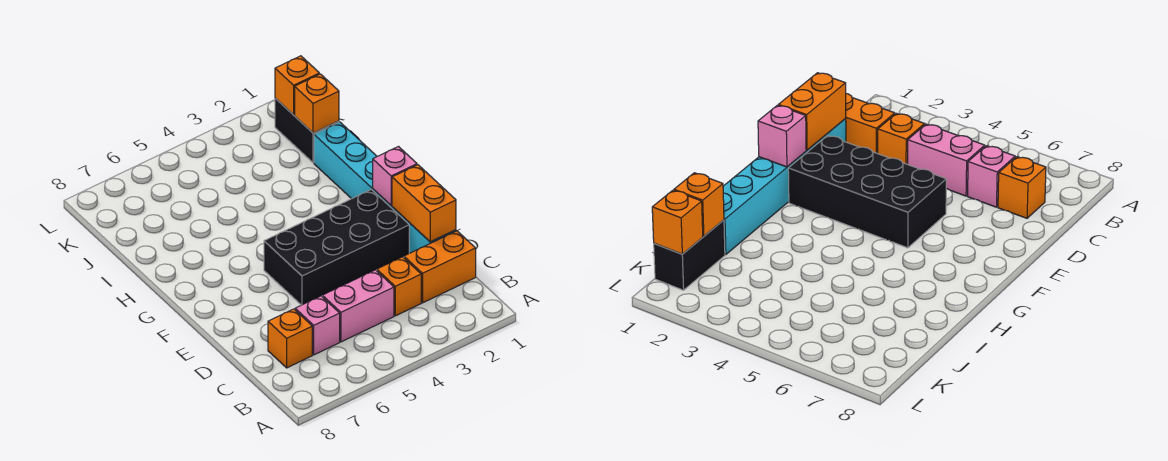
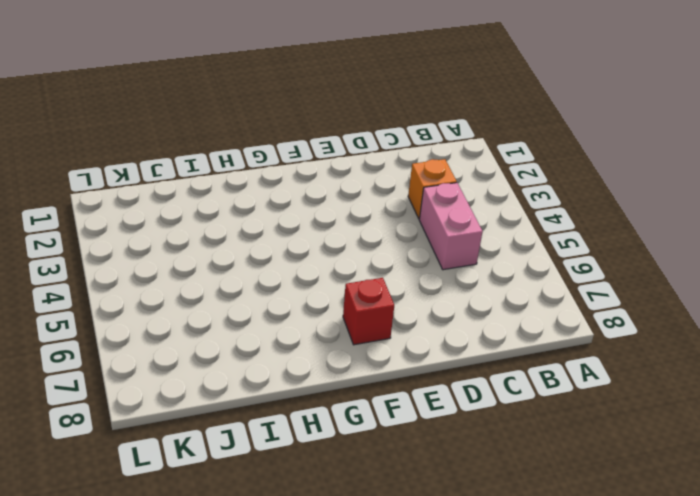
red 1x1 brick [343,278,394,345] -> none
none -> orange 1x2 brick [404,231,476,303]
none -> pink 1x1 brick [295,296,340,355]
none -> orange 1x1 brick [268,309,312,368]

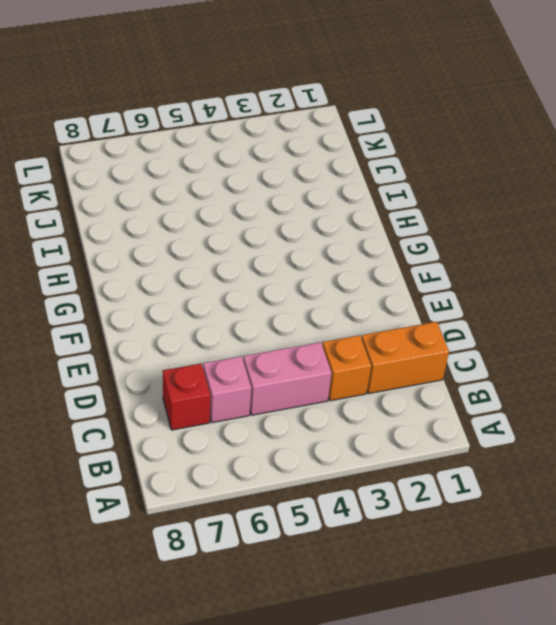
red 1x1 brick [163,364,210,430] -> orange 1x1 brick [268,309,312,368]
none -> cyan 1x6 brick [314,122,456,253]
none -> black 2x4 brick [264,190,409,305]
none -> black 1x2 brick [275,98,339,163]

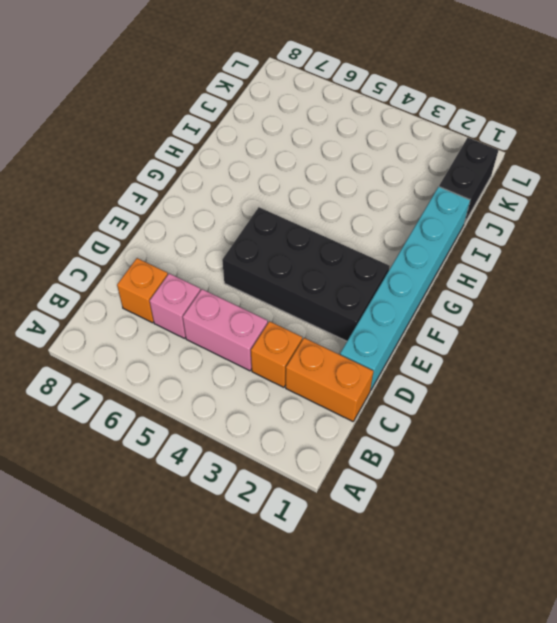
none -> orange 1x2 brick [392,165,456,242]
none -> pink 1x1 brick [373,147,417,205]
none -> orange 1x1 brick [295,74,339,133]

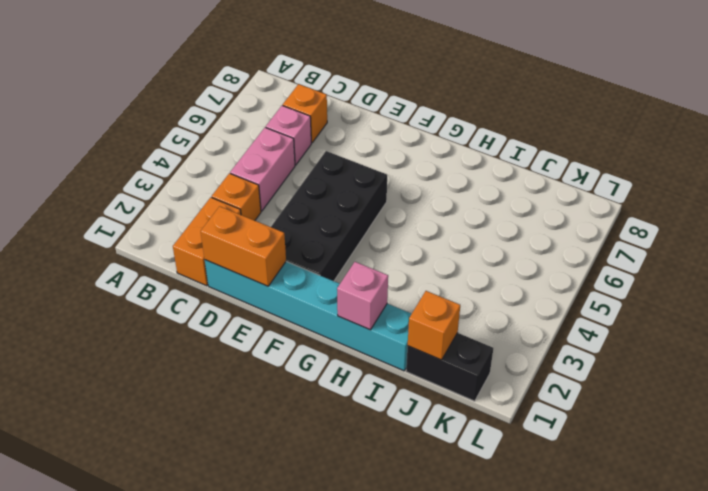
pink 1x1 brick [337,262,388,330] -> pink 1x1 brick moved to [373,147,417,205]
none -> orange 1x1 brick [275,56,319,115]

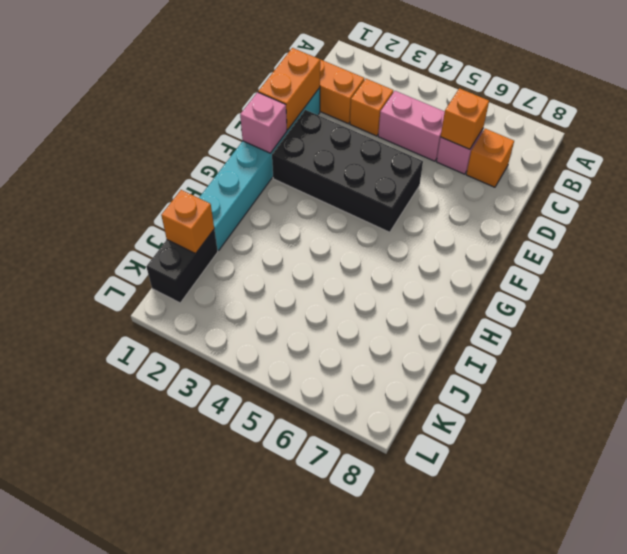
orange 1x1 brick [441,88,489,149] -> orange 1x1 brick moved to [275,56,319,115]

